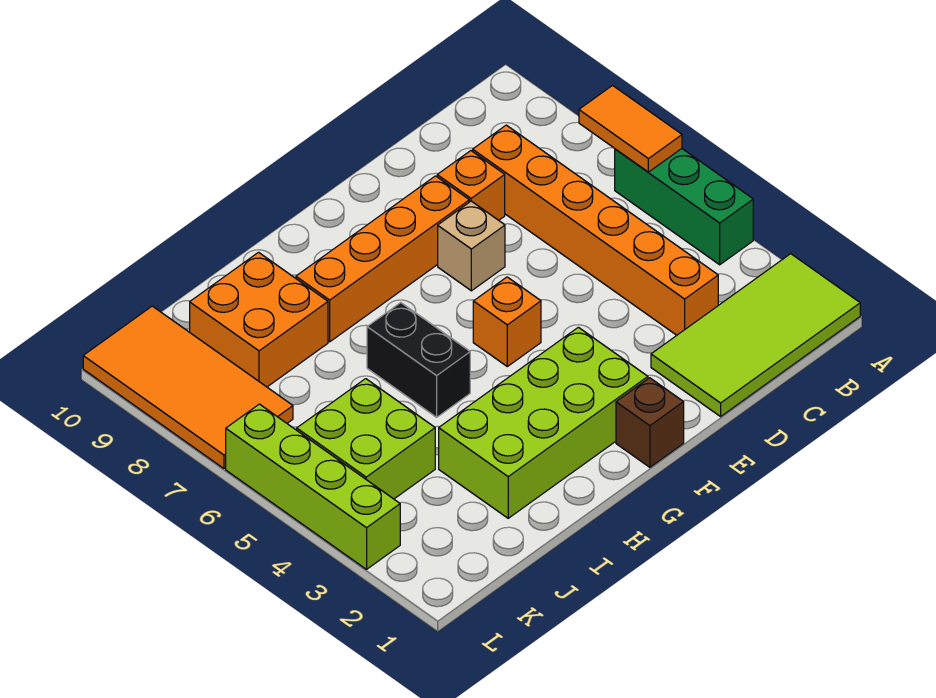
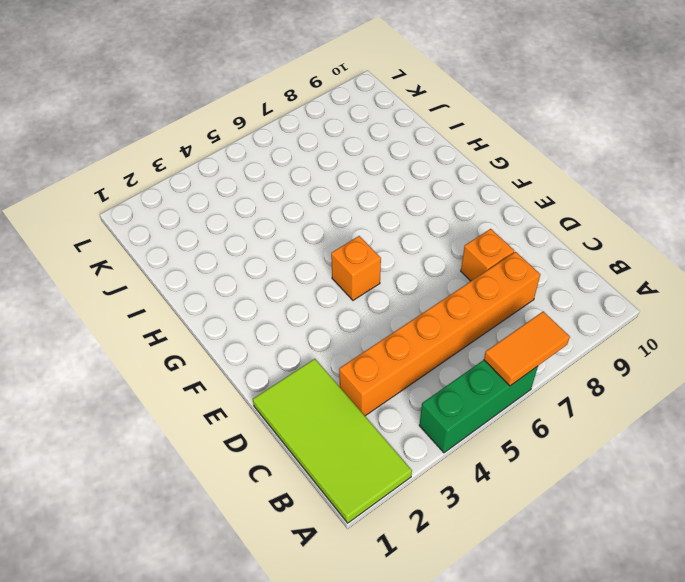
none -> tan 1x1 brick [438,201,505,291]
none -> orange 1x4 brick [296,176,469,342]
none -> brown 1x1 brick [616,378,684,467]

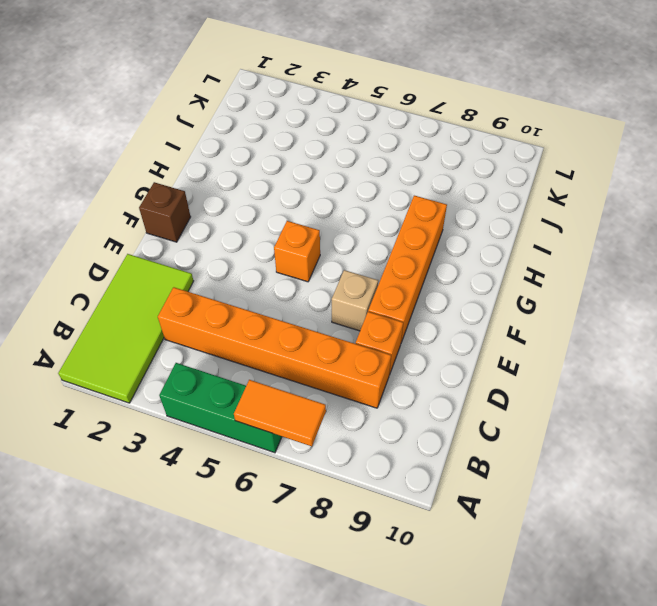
none -> lime 2x4 brick [439,327,648,518]
none -> black 1x2 brick [367,303,470,417]
none -> orange 2x2 brick [190,252,328,387]

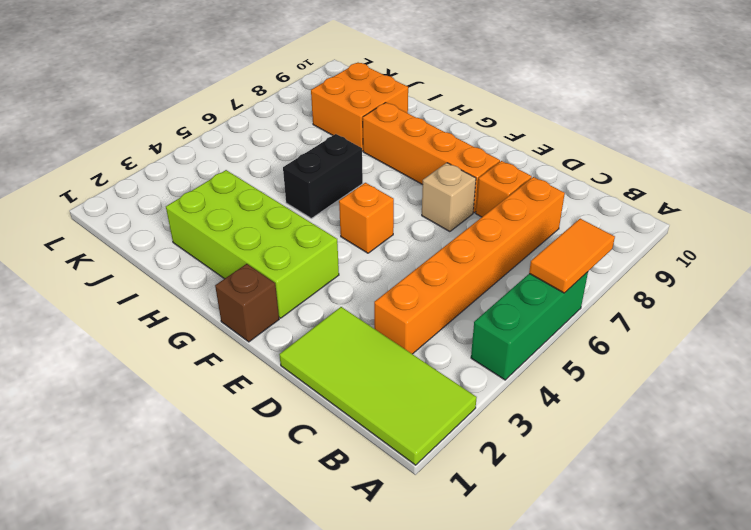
none -> lime 2x2 brick [297,379,435,499]
none -> orange 2x4 tile [83,306,293,468]
none -> lime 1x4 brick [226,404,400,569]

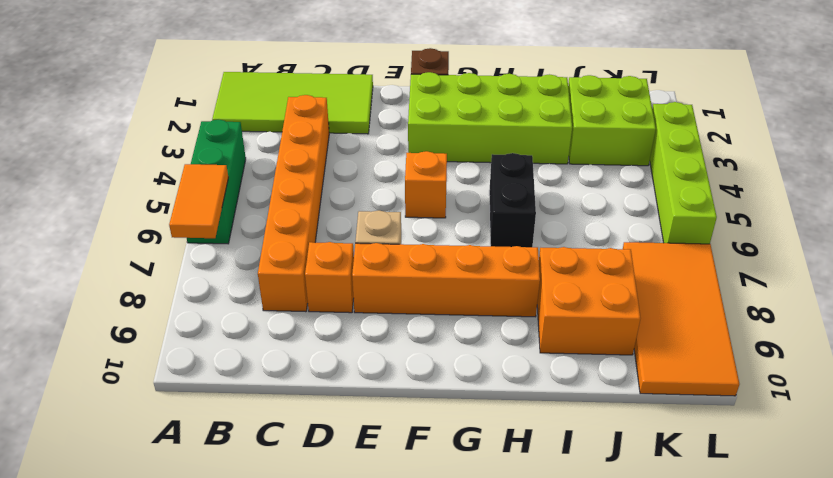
lime 2x2 brick [568,75,656,166] -> lime 2x2 brick moved to [297,379,435,499]

